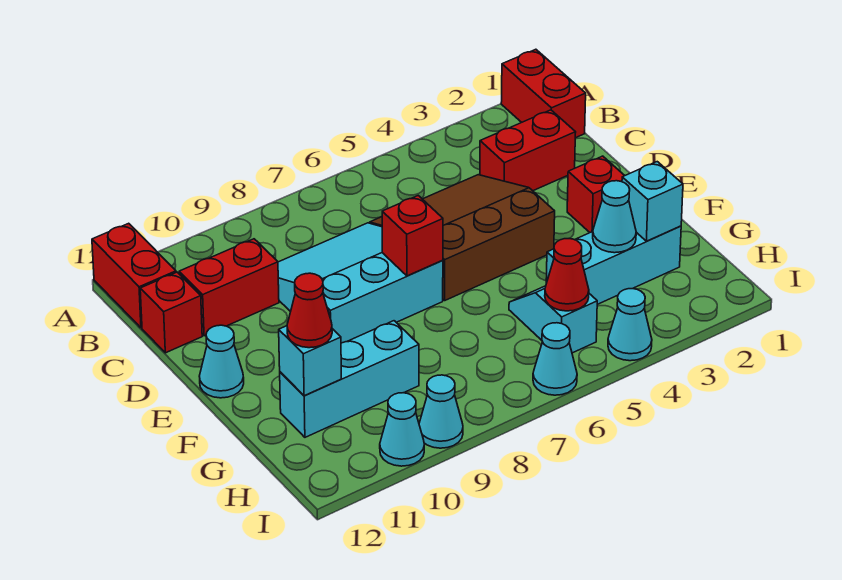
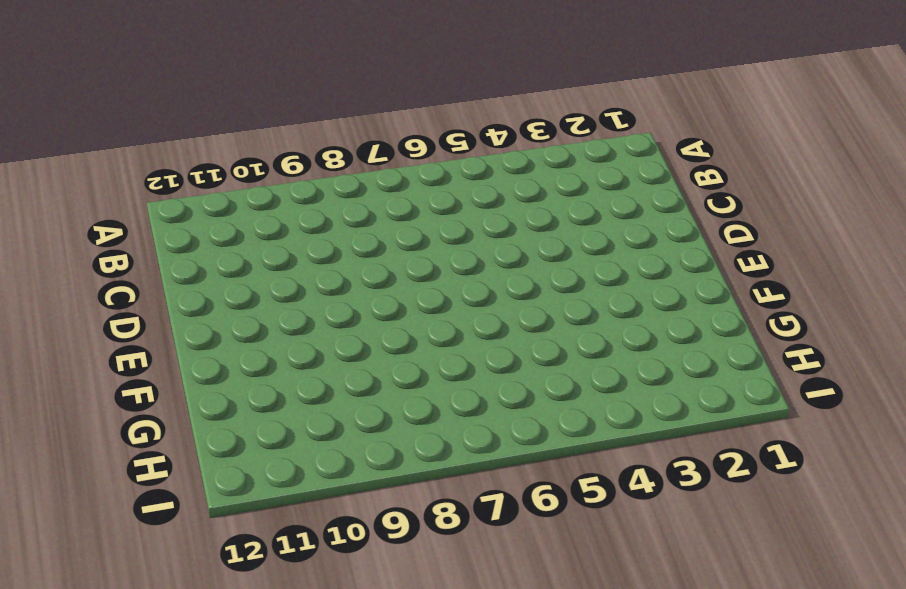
none -> red 1x2 brick [501,49,586,138]
none -> red 1x2 brick [92,223,176,328]
none -> red 1x2 brick [480,110,576,191]

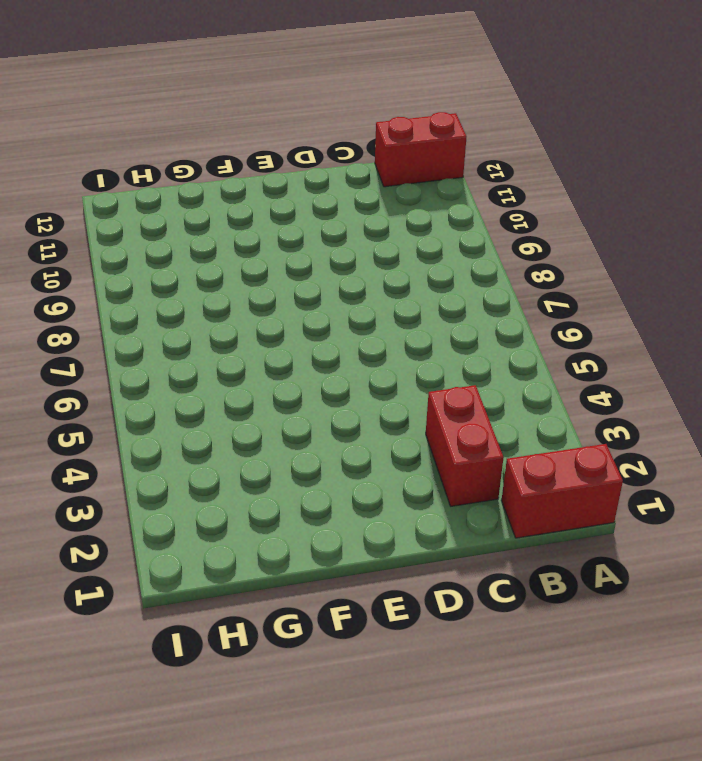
none -> brown 3x3 slope [370,175,555,300]
none -> cyan 3x3 slope [278,223,443,343]
none -> red 1x2 brick [179,239,279,336]

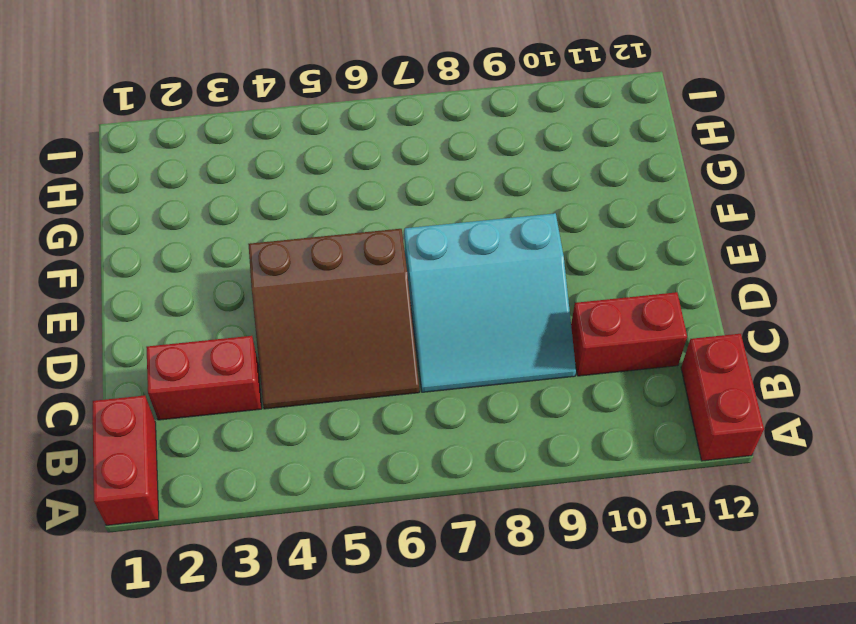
none -> red 1x1 brick [140,272,202,353]
none -> red 1x1 brick [567,156,625,232]
none -> cyan 1x1 cone [199,325,244,398]

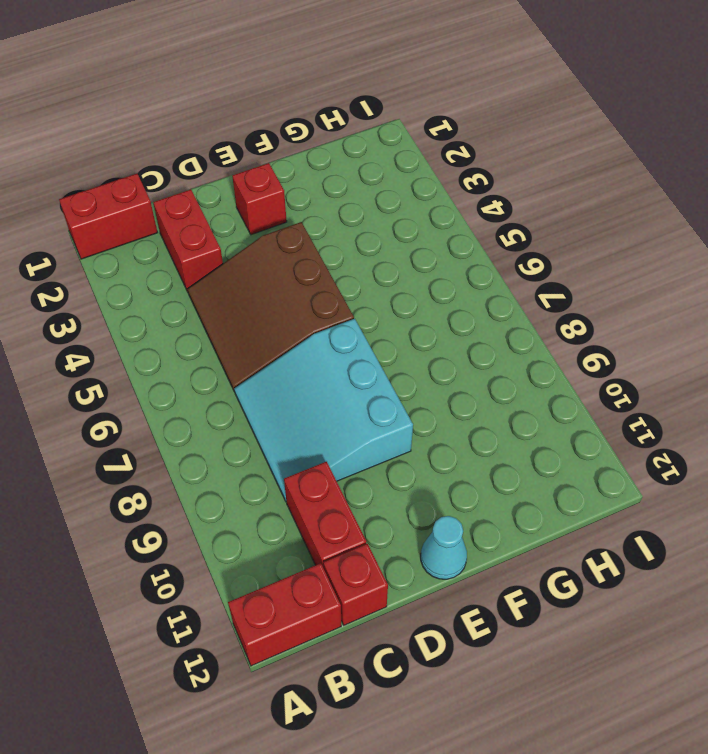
none -> cyan 1x3 brick [546,226,681,304]
none -> cyan 1x2 slope [509,286,597,353]
none -> cyan 1x3 brick [280,321,419,437]

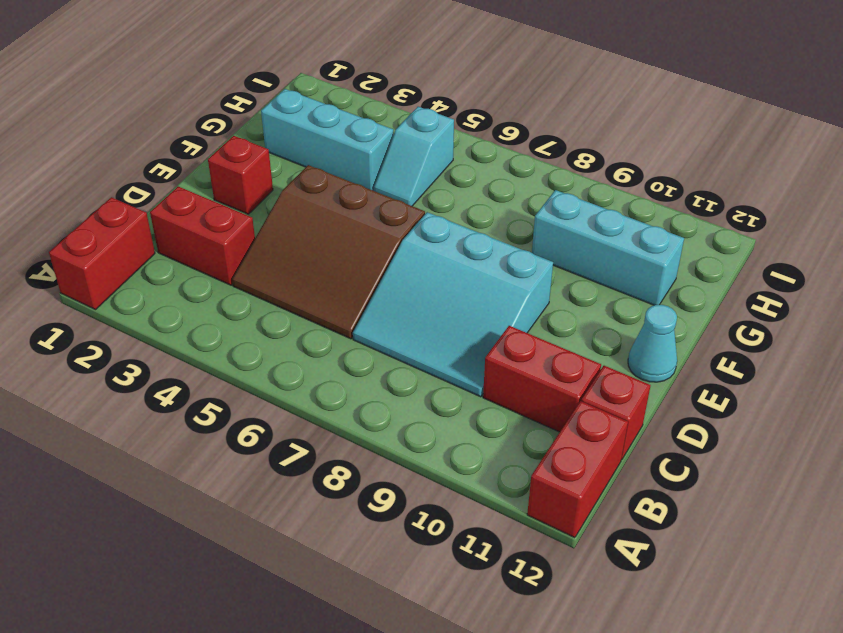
none -> cyan 1x1 cone [608,289,652,361]
none -> cyan 1x1 cone [533,323,577,395]
none -> cyan 1x1 cone [419,375,463,448]

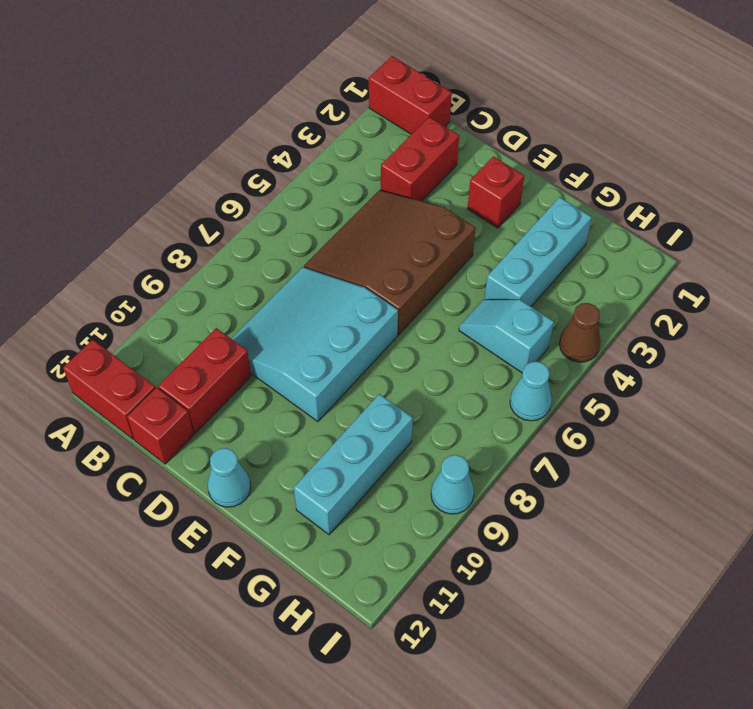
brown 1x1 cone [559,303,601,362] -> cyan 1x1 cone [608,289,652,361]
none -> cyan 1x1 cone [380,393,424,466]
none -> red 1x1 brick [382,196,443,276]
none -> cyan 1x1 brick [622,162,683,241]

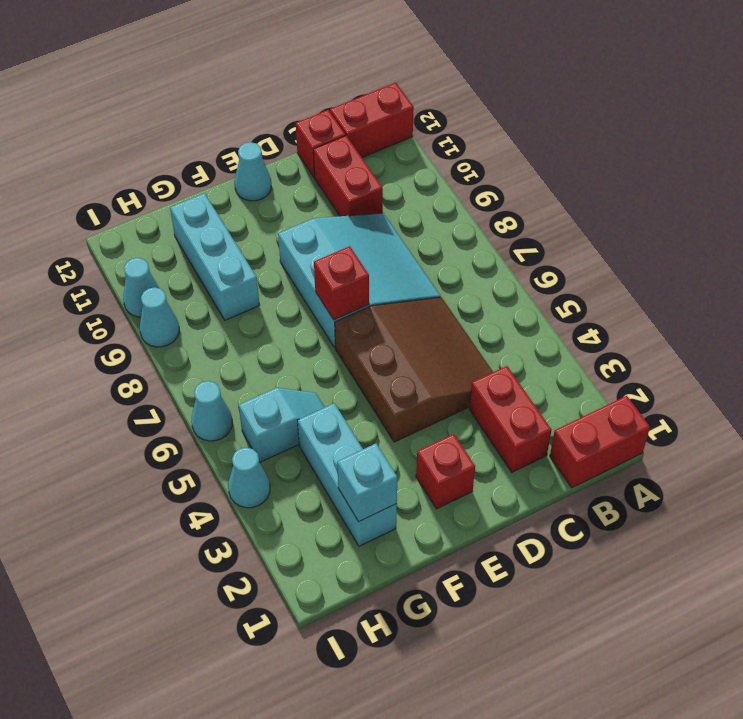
none -> cyan 1x1 cone [593,181,636,253]
none -> cyan 1x1 brick [279,326,341,396]
none -> red 1x1 cone [545,239,589,311]

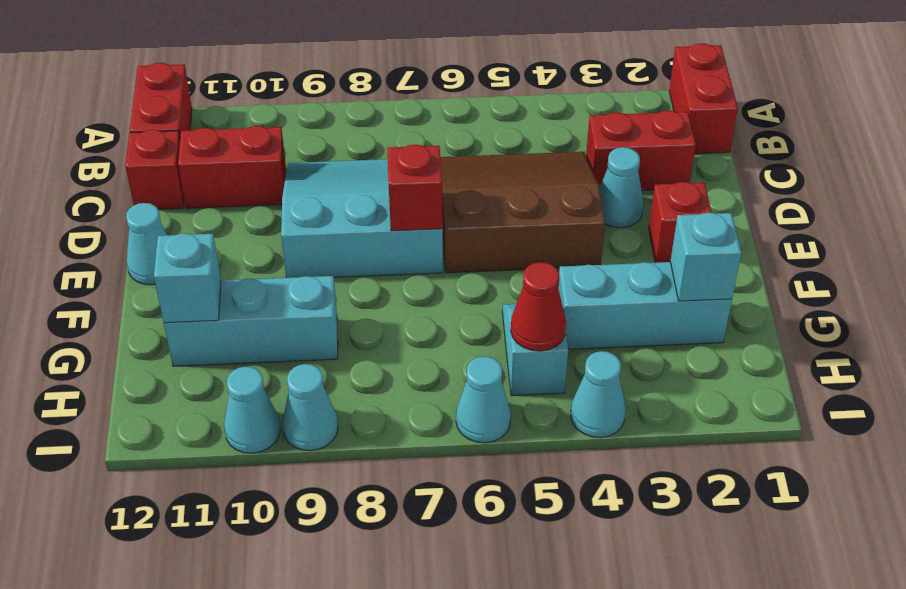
cyan 1x1 cone [600,147,643,228] -> cyan 1x1 cone moved to [593,181,636,253]
none -> red 1x1 cone [287,273,332,348]

